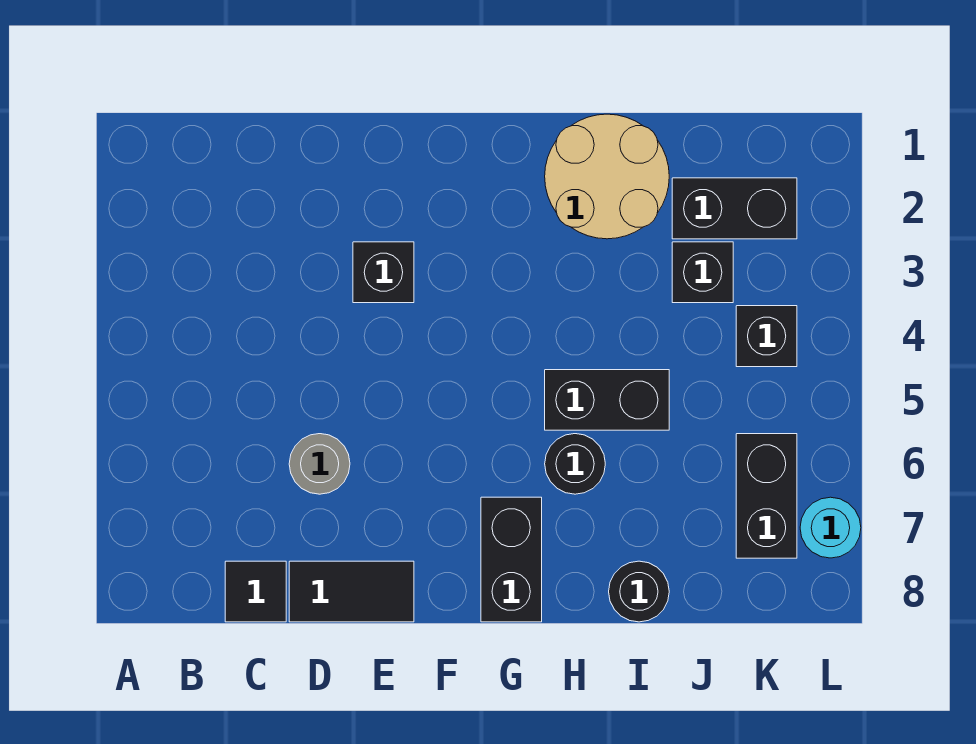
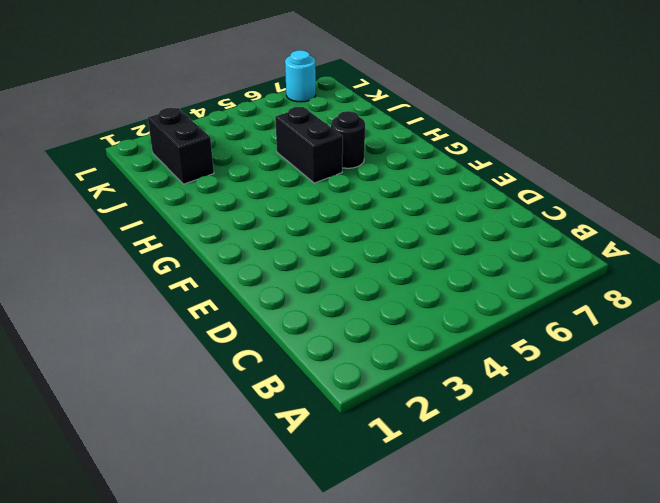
none -> black 1x1 tile [225,561,286,622]
none -> grey 1x1 round brick [289,434,350,494]
none -> black 1x2 tile [289,561,414,622]

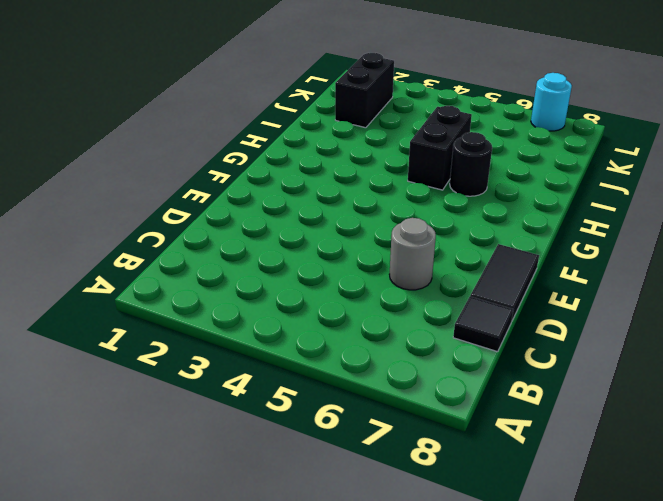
none -> black 1x1 brick [353,242,414,303]
none -> black 1x2 brick [481,497,542,622]
none -> tan 2x2 round brick [545,114,669,239]

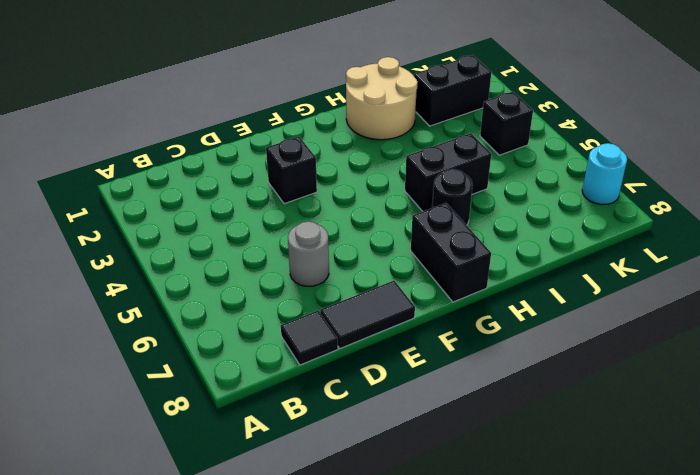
none -> black 1x1 round brick [609,561,669,622]
none -> black 1x1 brick [672,242,733,303]
none -> black 1x2 brick [736,434,797,558]

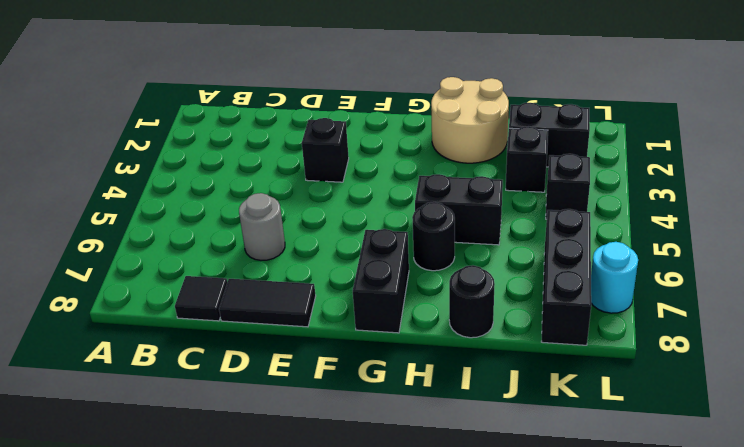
black 1x3 brick [541,209,591,345] -> black 1x2 brick [736,434,797,558]

